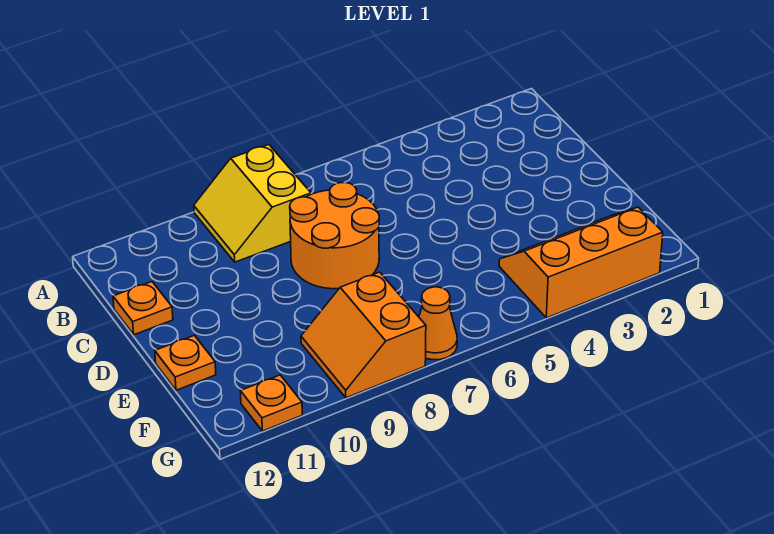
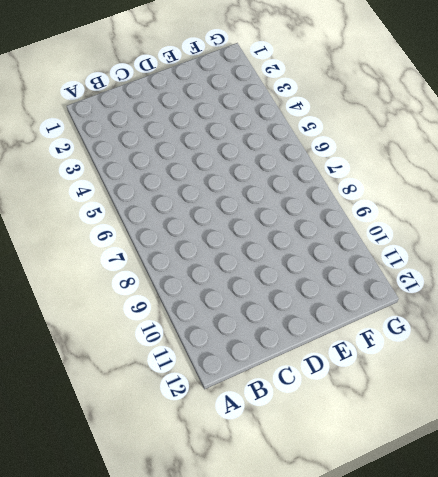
none -> yellow 2x2 slope [194,145,311,262]
none -> orange 2x2 round brick [290,183,379,289]

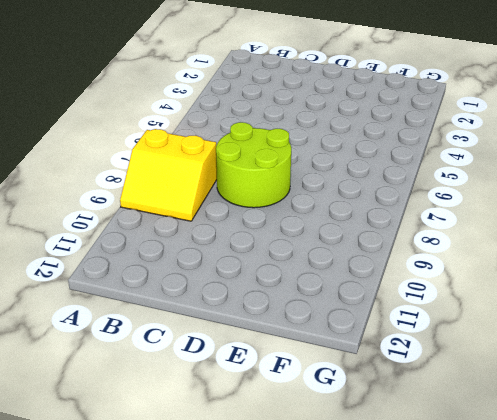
lime 2x2 round brick [216,122,291,208] -> orange 2x2 round brick [290,183,379,289]
none -> orange 1x1 plate [113,282,173,335]
none -> orange 1x1 plate [155,335,216,390]

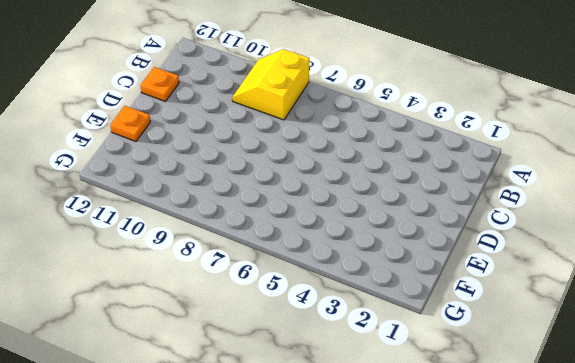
none -> orange 2x2 round brick [290,183,379,289]
none -> orange 2x3 slope [499,207,663,318]

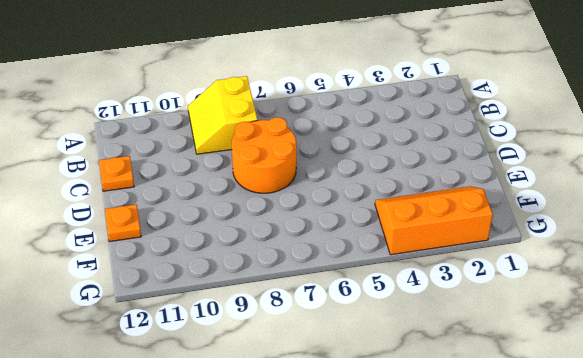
none -> orange 2x2 slope [301,272,426,398]
none -> orange 1x1 cone [419,287,457,360]

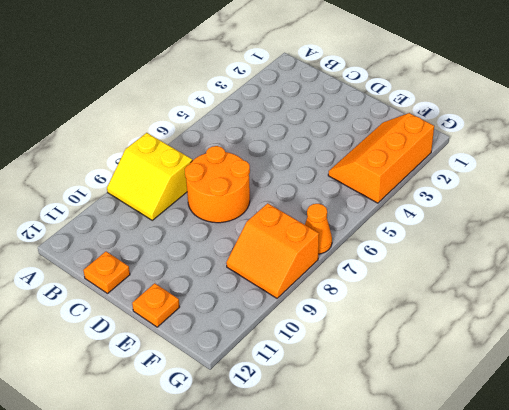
none -> orange 1x1 plate [240,375,302,431]

